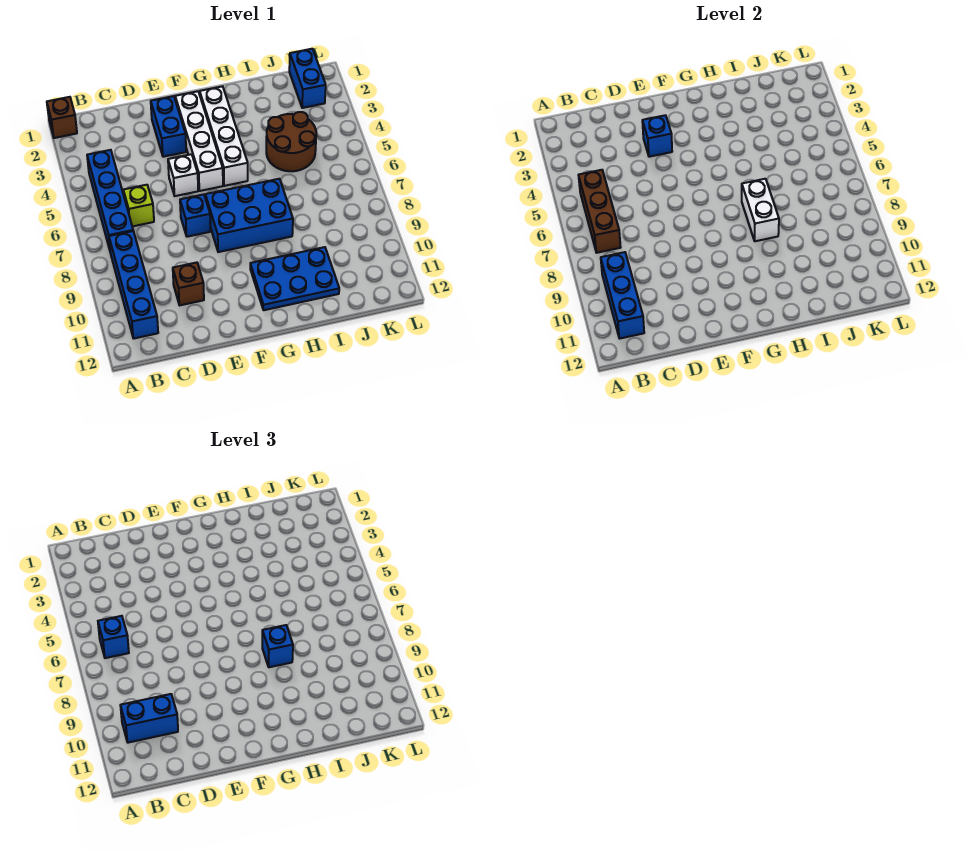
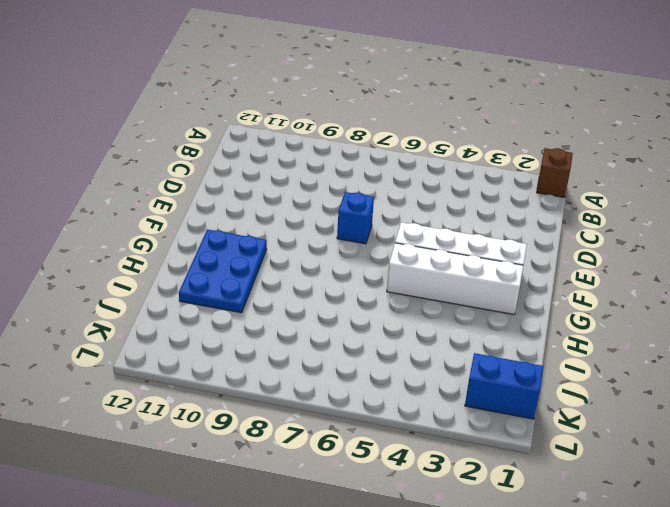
none -> blue 1x4 brick [87,150,133,250]
none -> blue 1x4 brick [109,231,158,339]
none -> lime 1x1 brick [123,185,154,226]

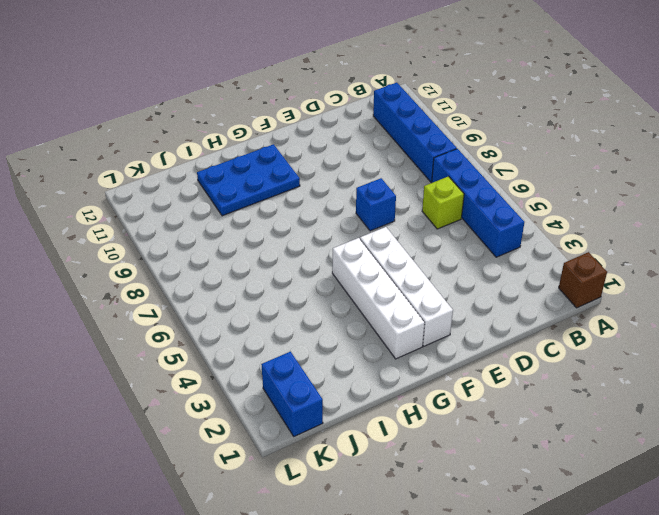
none -> brown 1x1 brick [173,262,204,305]
none -> blue 1x2 brick [151,96,186,157]
none -> white 1x1 brick [168,154,198,196]

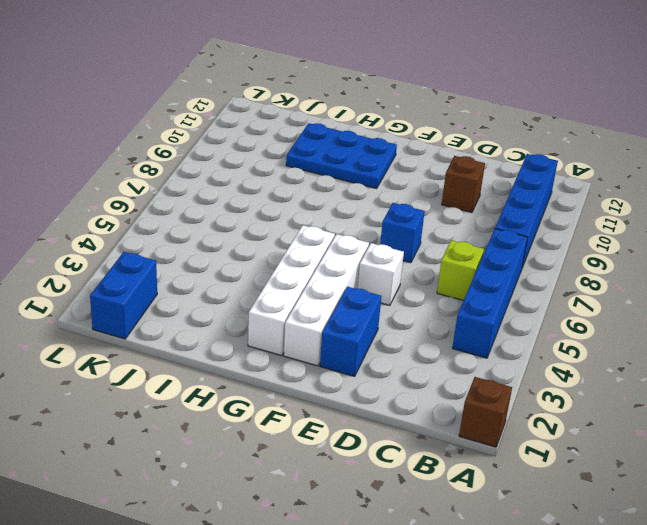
none -> blue 2x3 brick [205,179,293,252]
none -> brown 2x2 round brick [266,112,316,171]
none -> brown 1x3 brick [579,170,621,253]

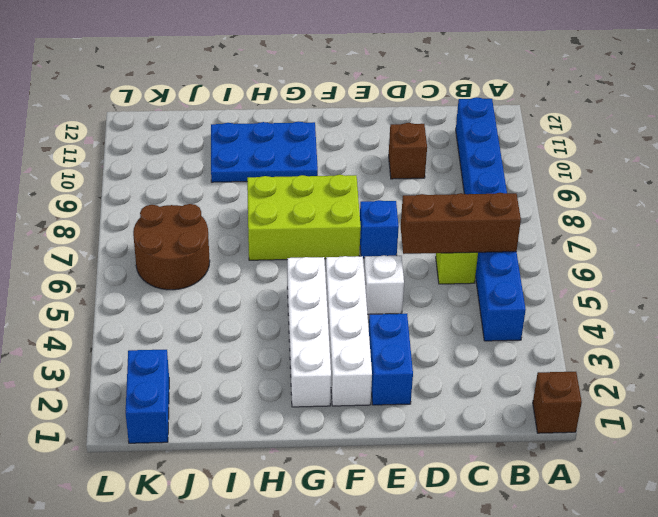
brown 1x3 brick [401,193,521,254] -> brown 1x3 brick turned to [579,170,621,253]
lime 2x3 brick [247,175,361,260] -> blue 2x3 brick [205,179,293,252]
brown 2x2 round brick [133,204,210,290] -> brown 2x2 round brick moved to [266,112,316,171]
none -> blue 1x3 brick [601,252,644,339]
none -> blue 1x1 brick [642,115,672,157]
none -> white 1x2 brick [742,179,779,241]

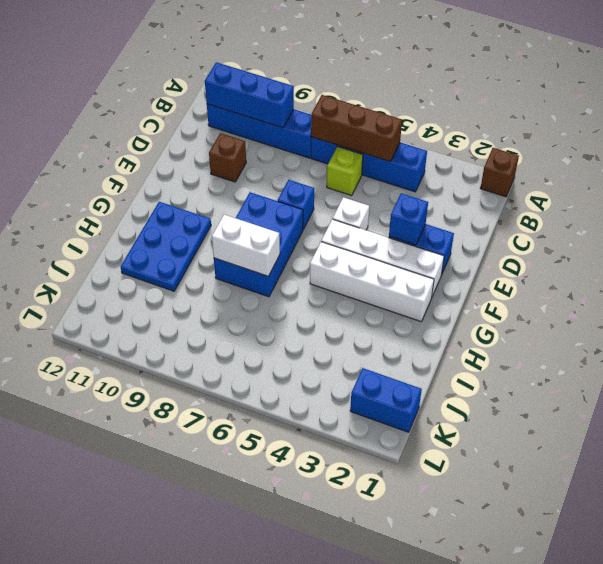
none -> brown 2x2 round brick [266,112,316,171]
none -> blue 1x1 brick [98,616,129,658]
none -> blue 1x2 brick [120,694,178,743]

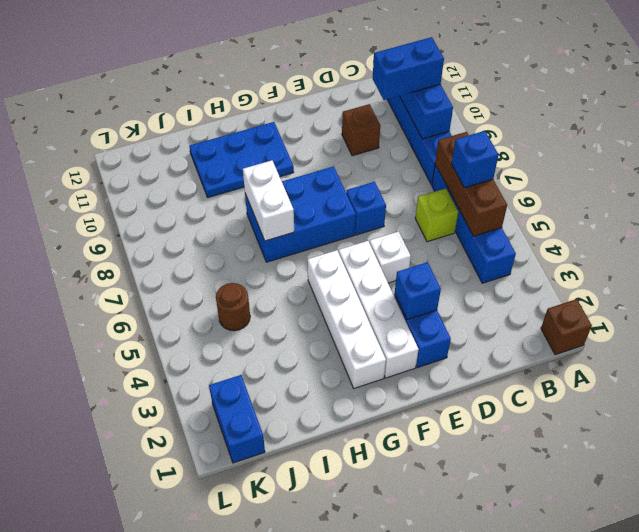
brown 1x1 round brick [216,283,250,331] -> brown 2x2 round brick [266,112,316,171]
none -> blue 1x1 brick [262,625,293,667]

